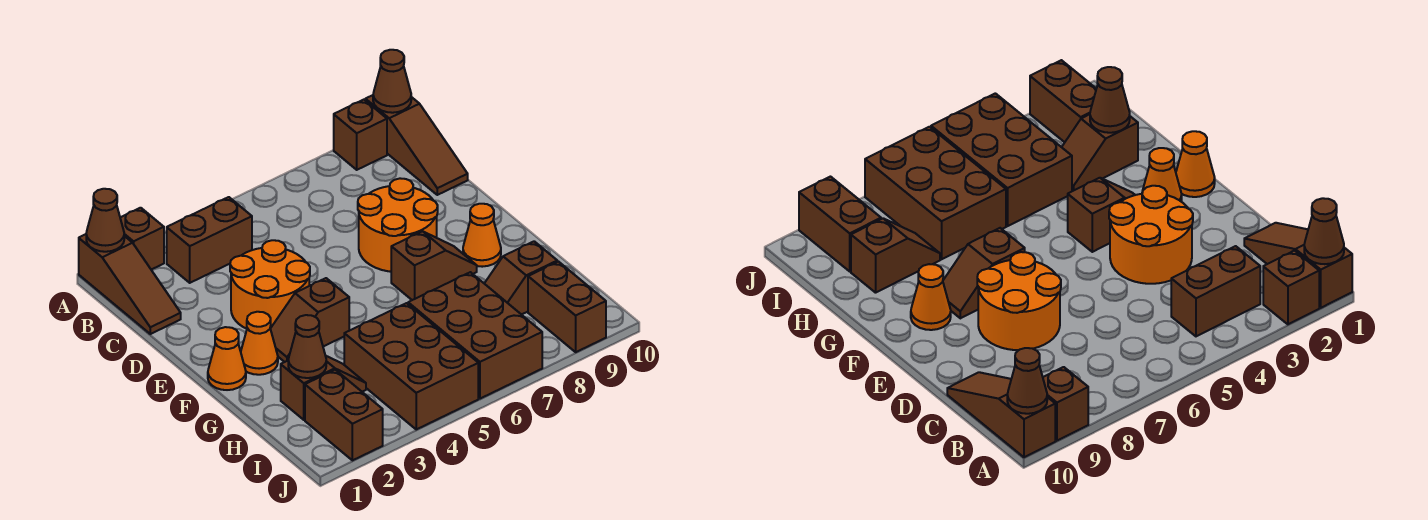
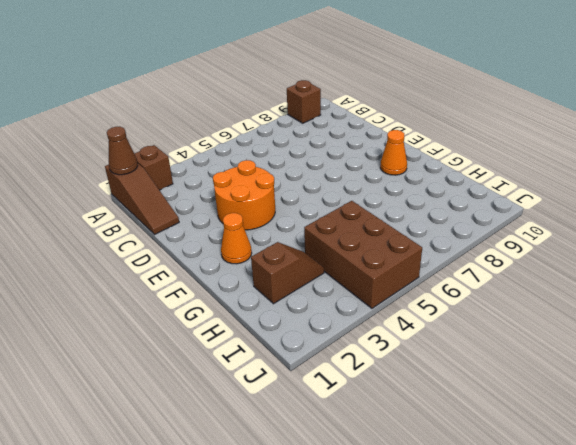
none -> brown 1x3 slope [365,95,468,195]
none -> brown 1x2 brick [167,197,252,283]
none -> orange 2x2 round brick [358,178,438,272]

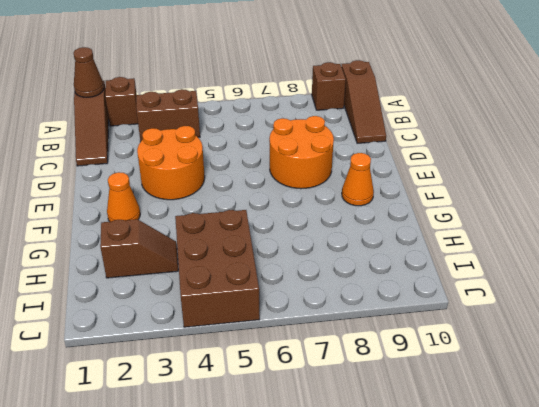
none -> orange 1x1 cone [208,327,246,390]
none -> brown 1x2 slope [270,278,349,362]
none -> brown 1x2 slope [391,231,477,300]

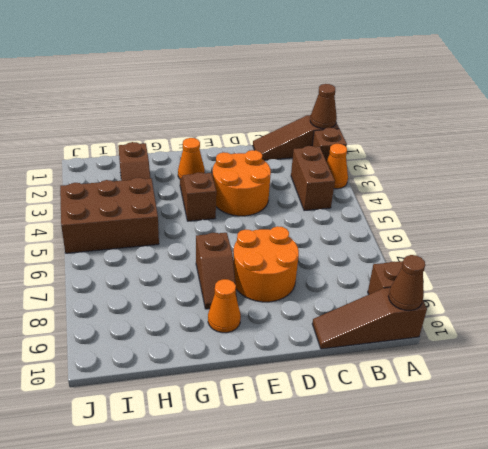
orange 1x1 cone [327,144,348,189] -> orange 1x1 cone moved to [208,327,246,390]
none -> brown 2x3 brick [408,272,542,399]
none -> brown 1x2 slope [484,241,557,315]
none -> brown 1x2 brick [305,370,383,460]

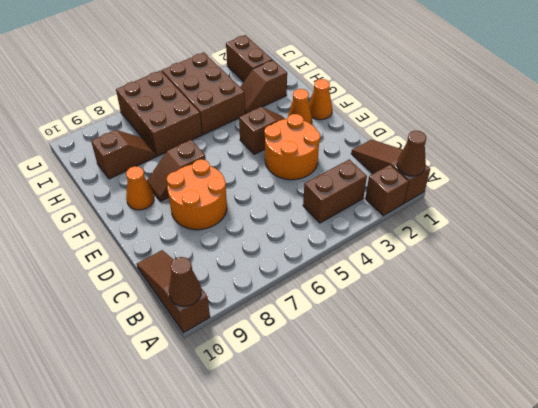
none -> brown 1x1 brick [334,100,387,170]
none -> brown 1x2 brick [528,262,606,352]
none -> brown 1x1 cone [288,315,326,378]

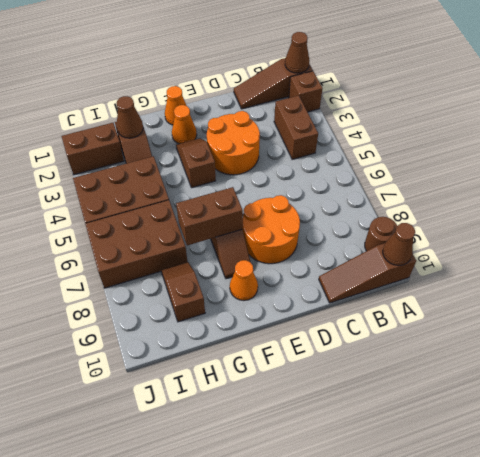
brown 1x1 round brick [365,217,397,251] -> brown 1x1 brick [334,100,387,170]
brown 1x2 brick [176,187,243,245] -> brown 1x2 brick moved to [528,262,606,352]

